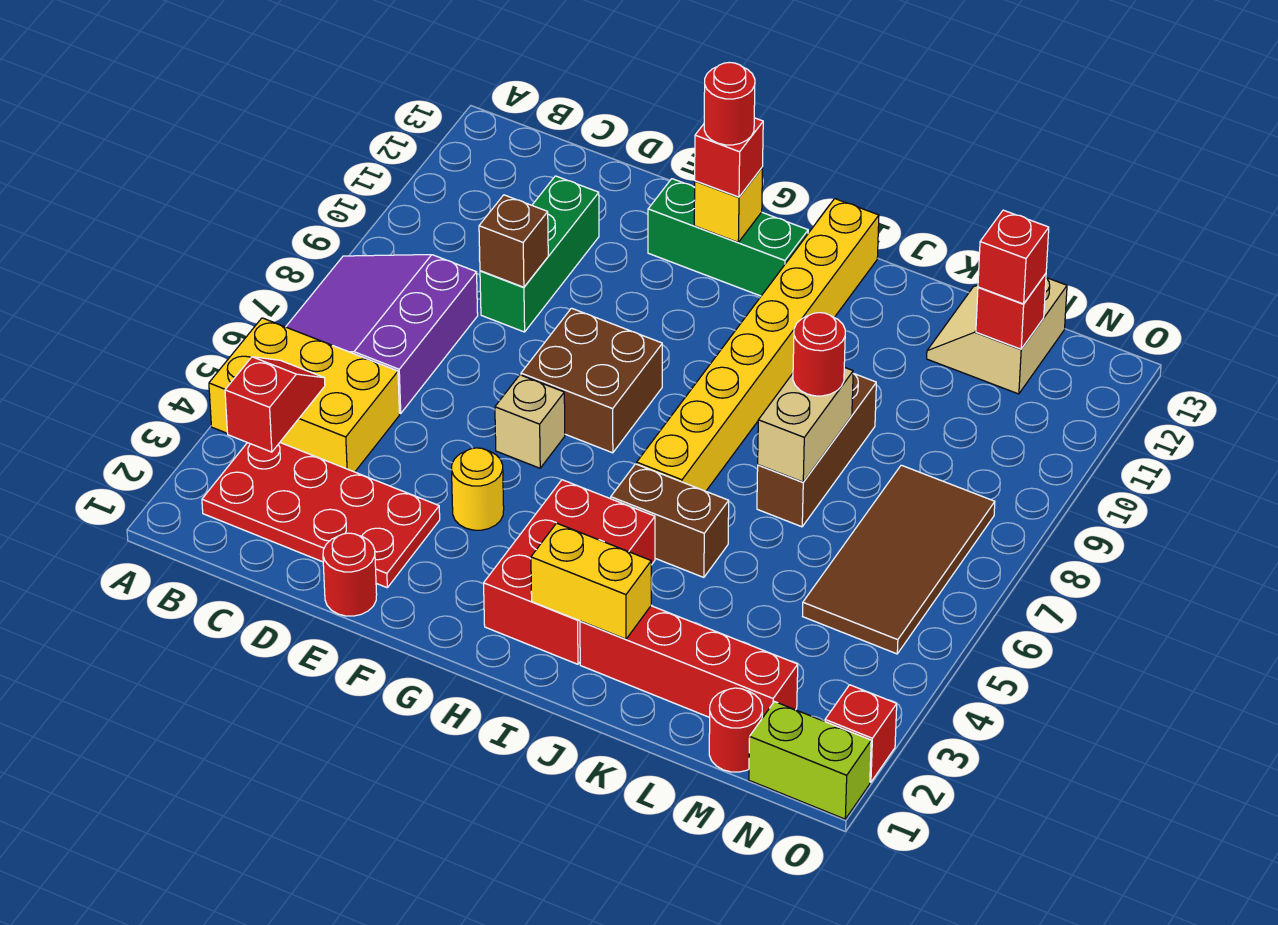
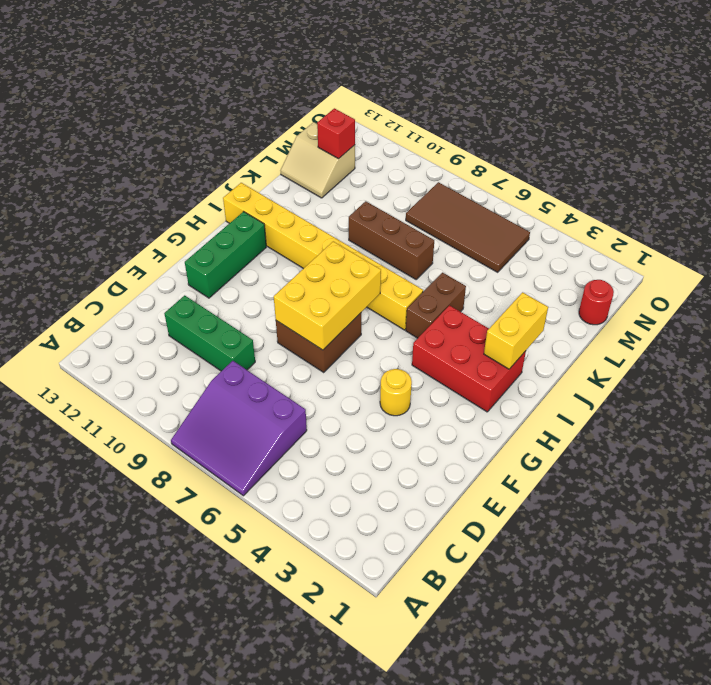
yellow 2x3 brick [274,241,381,350] -> yellow 2x3 brick moved to [209,318,400,472]
none -> red 2x4 plate [202,443,440,588]
none -> red 1x1 round brick [323,533,377,616]
none -> tan 1x1 brick [495,375,565,468]

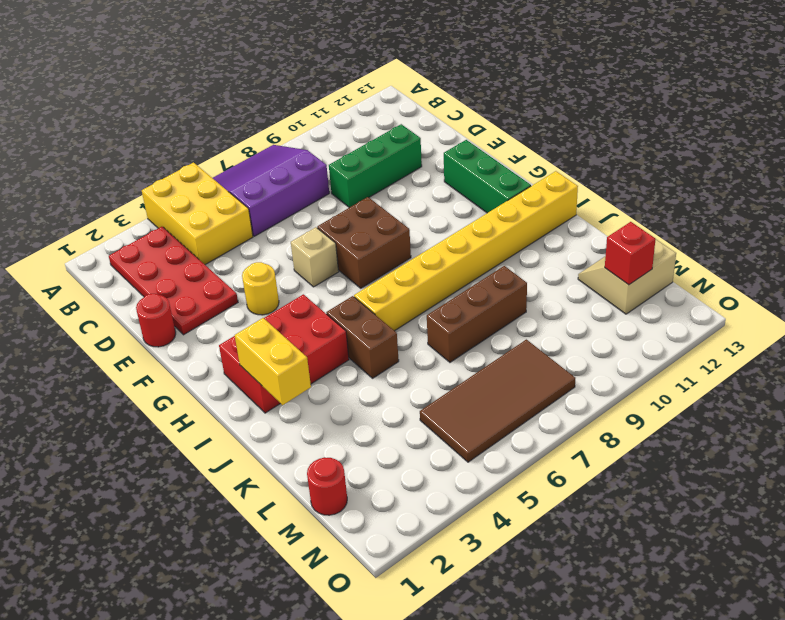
none -> red 1x4 brick [580,606,798,718]
none -> lime 1x2 brick [749,702,871,819]
none -> red 1x1 brick [825,685,897,782]

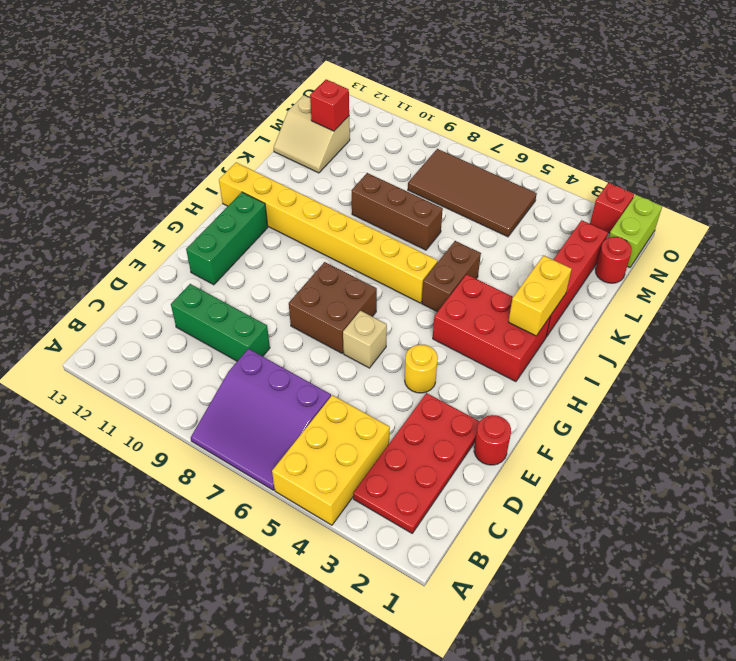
none -> red 1x2 slope [225,357,325,452]
none -> brown 1x1 brick [479,195,548,287]
none -> yellow 1x1 brick [694,167,763,242]

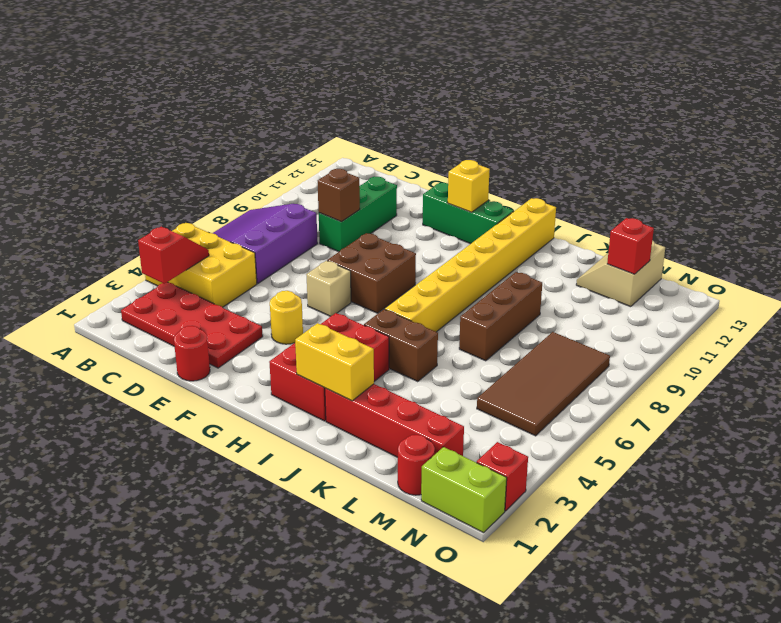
none -> tan 1x2 brick [758,367,853,482]
none -> red 1x1 brick [695,118,763,197]
none -> red 1x1 round brick [793,313,845,396]

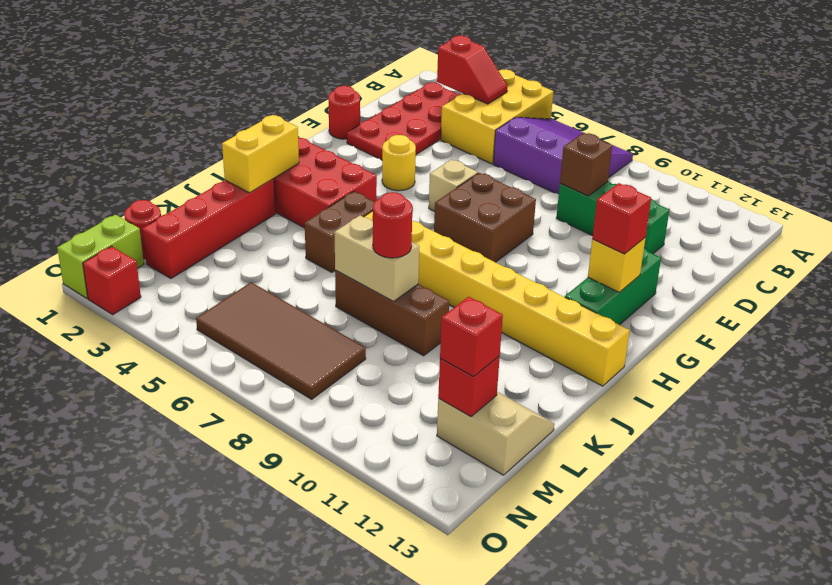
none -> red 1x1 round brick [704,62,755,145]

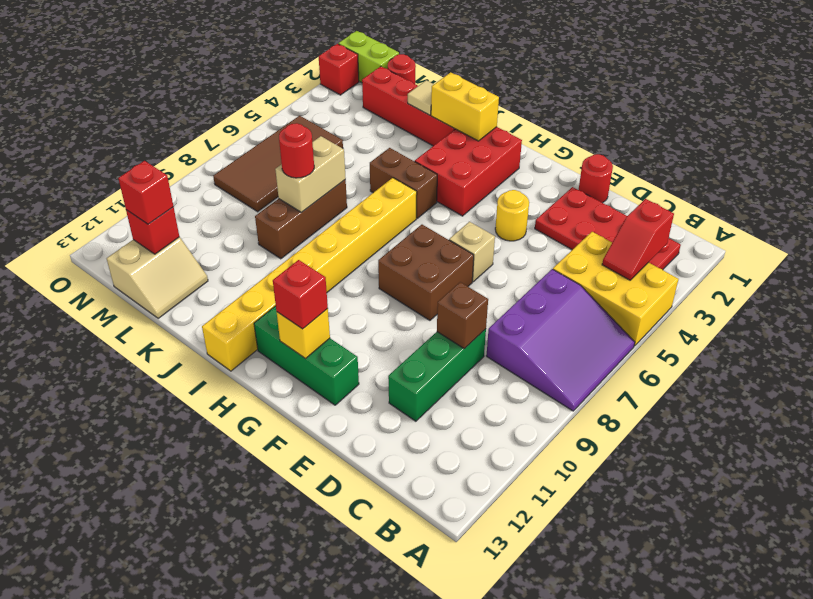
tan 1x1 tile [408,80,434,115] -> none
none -> red 1x1 round brick [704,62,755,145]

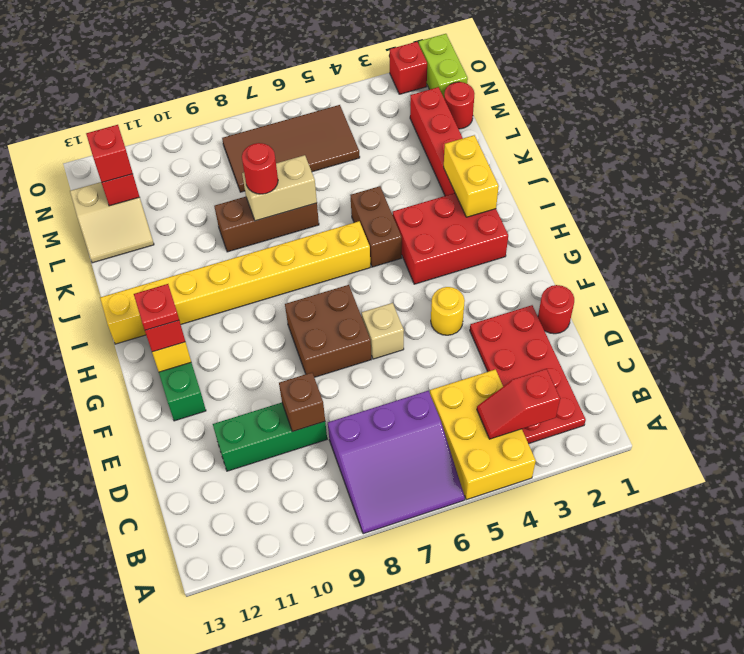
red 1x1 plate [134,284,179,330] -> red 1x1 round brick [704,62,755,145]

